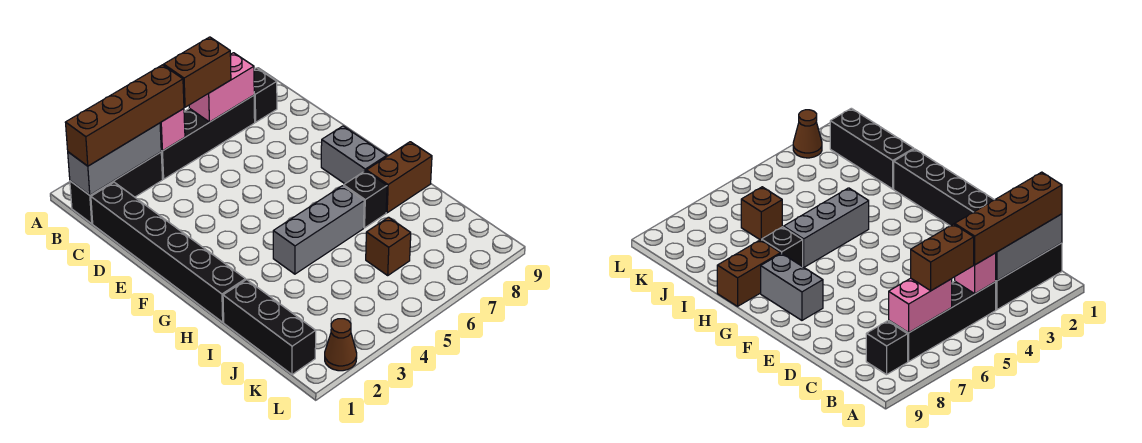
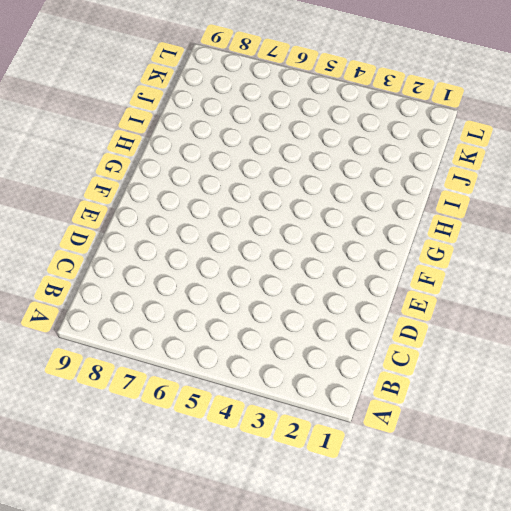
none -> black 1x3 brick [70,152,163,224]
none -> black 1x4 brick [161,95,255,179]
none -> black 1x1 brick [254,68,277,122]

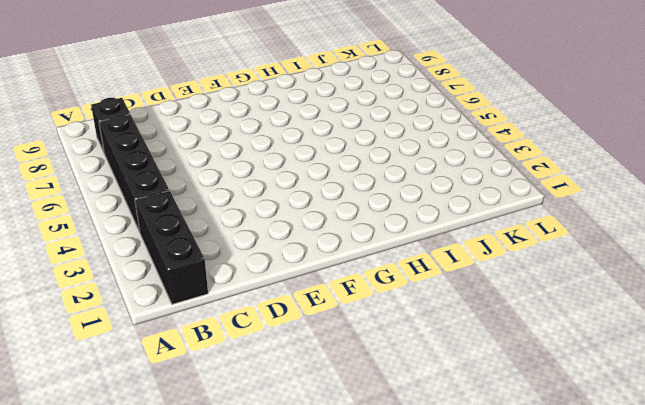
none -> black 1x6 brick [91,182,245,322]
none -> grey 1x2 brick [321,126,387,184]
none -> grey 1x3 brick [273,186,364,274]

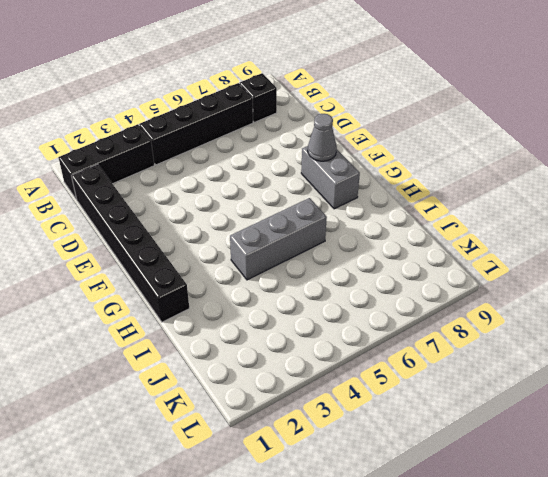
grey 1x1 cone [308,114,337,161] -> none
none -> black 1x1 brick [344,171,387,228]
none -> brown 1x2 brick [366,142,432,213]
none -> black 1x3 brick [223,280,316,375]

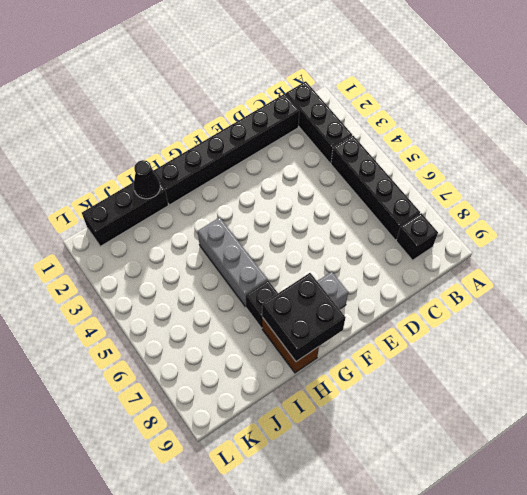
black 2x2 brick [262,273,346,362] -> none
black 1x1 cone [134,160,160,199] -> none
none -> brown 1x1 brick [366,217,411,275]
none -> brown 1x1 cone [325,319,357,371]
none -> grey 1x3 brick [68,123,162,195]

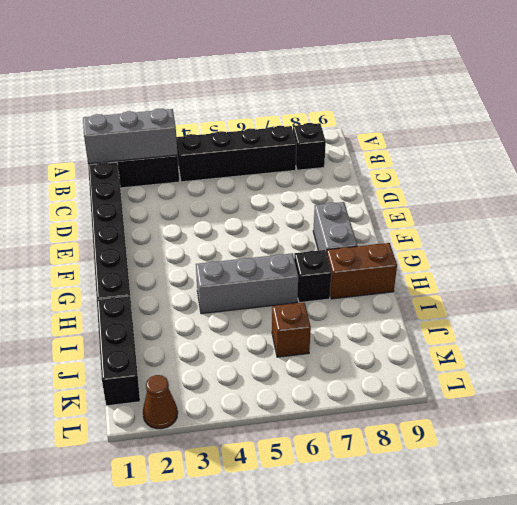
none -> pink 1x1 brick [160,109,185,151]
none -> pink 1x2 brick [189,53,254,122]
none -> brown 1x4 brick [65,65,184,166]

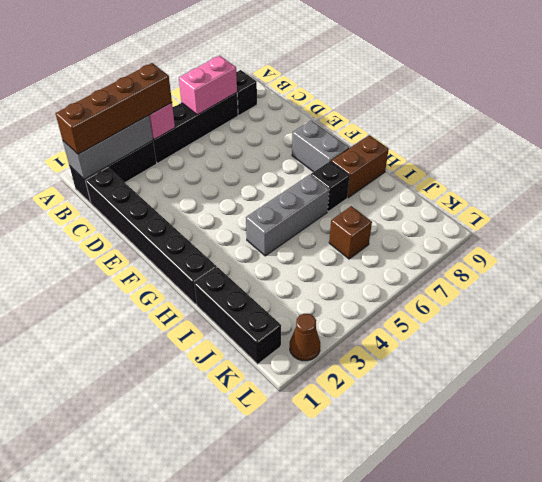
none -> brown 1x2 brick [164,37,231,107]

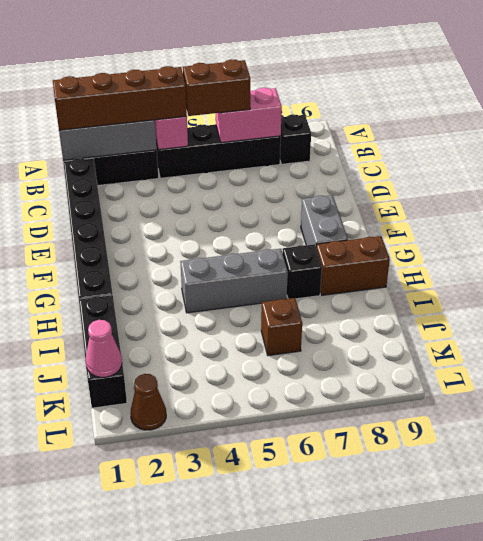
pink 1x1 cone [85,320,122,377] -> none

